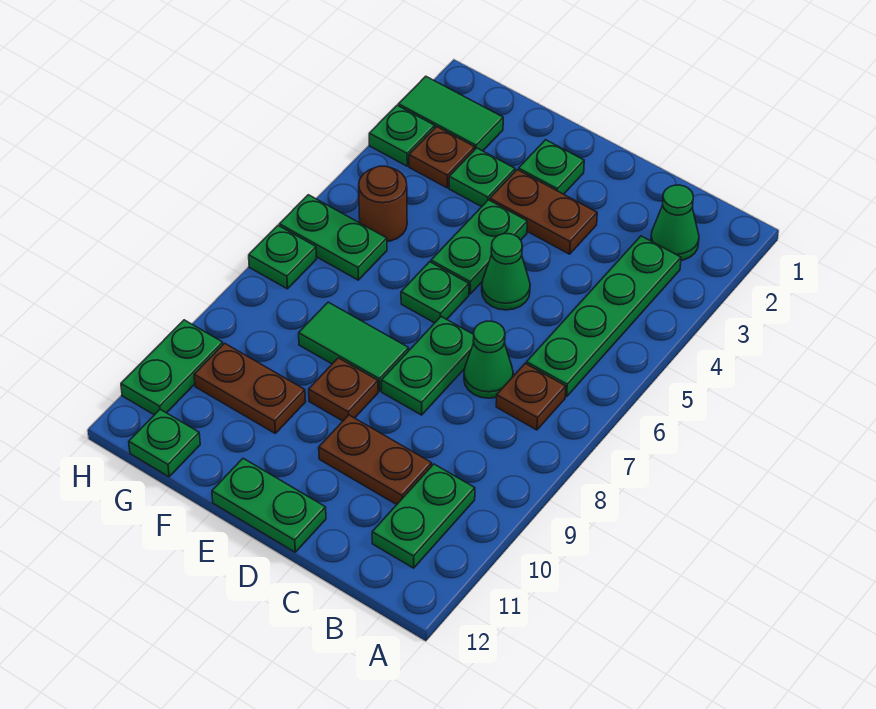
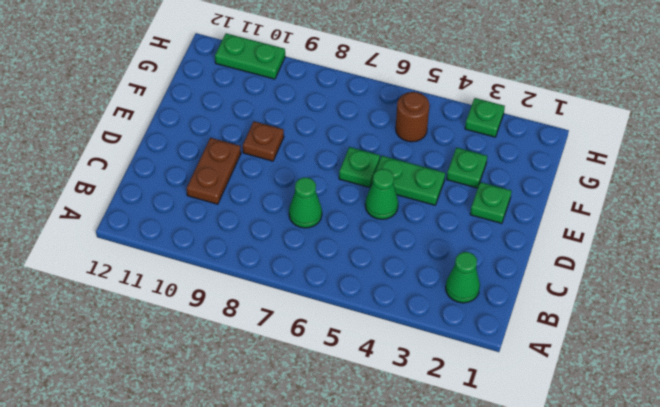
none -> green 1x4 plate [527,236,681,397]
none -> brown 1x1 plate [496,363,566,430]
none -> green 1x2 plate [372,464,475,568]

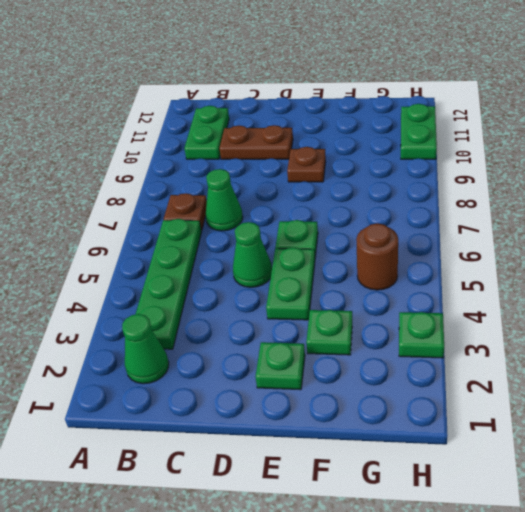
none -> brown 1x2 plate [490,170,597,254]
none -> green 1x2 plate [382,317,474,415]
none -> green 1x2 plate [212,458,326,552]

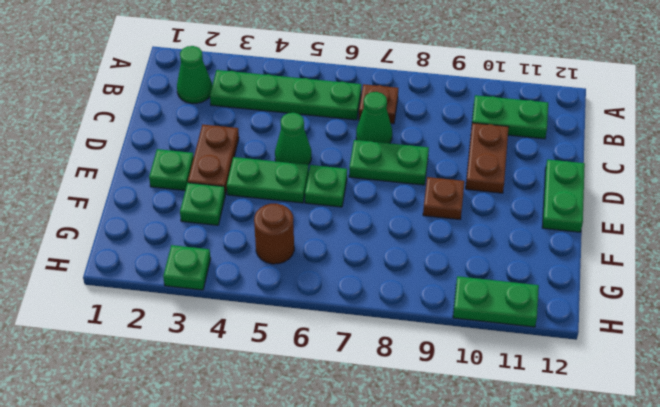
none -> green 1x2 tile [299,302,409,391]
none -> brown 1x2 plate [194,343,306,433]
none -> green 1x2 tile [398,76,503,151]

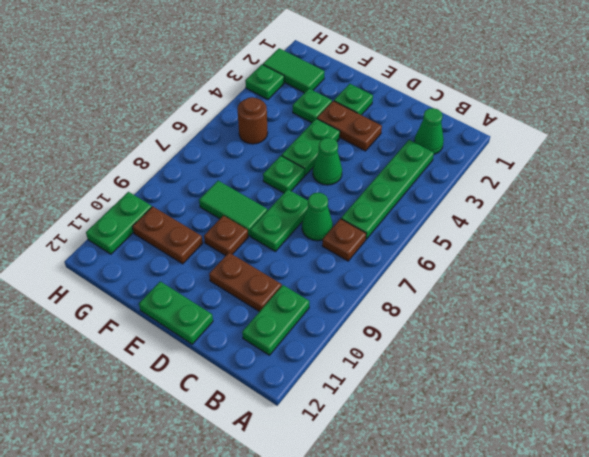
none -> brown 1x1 plate [409,127,475,188]
none -> green 1x2 plate [279,195,387,280]
none -> green 1x1 plate [129,409,200,477]

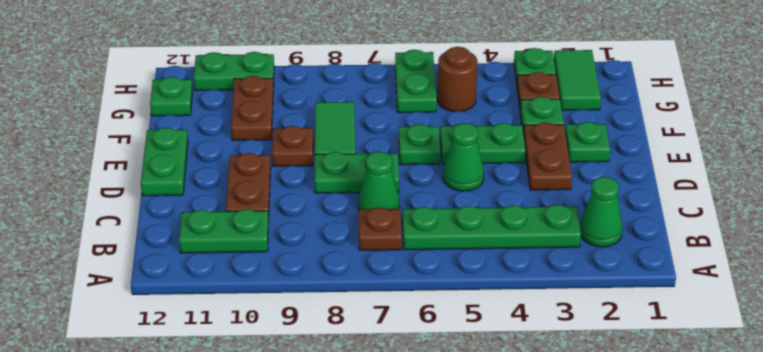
none -> green 1x1 plate [249,226,317,289]

